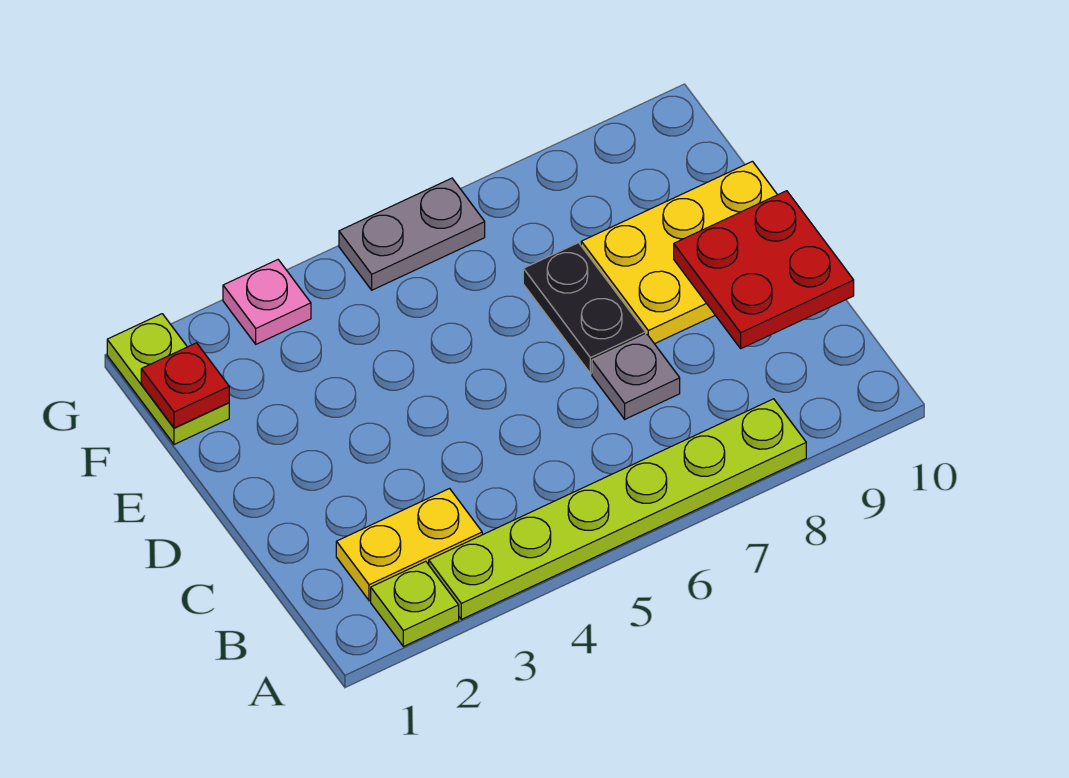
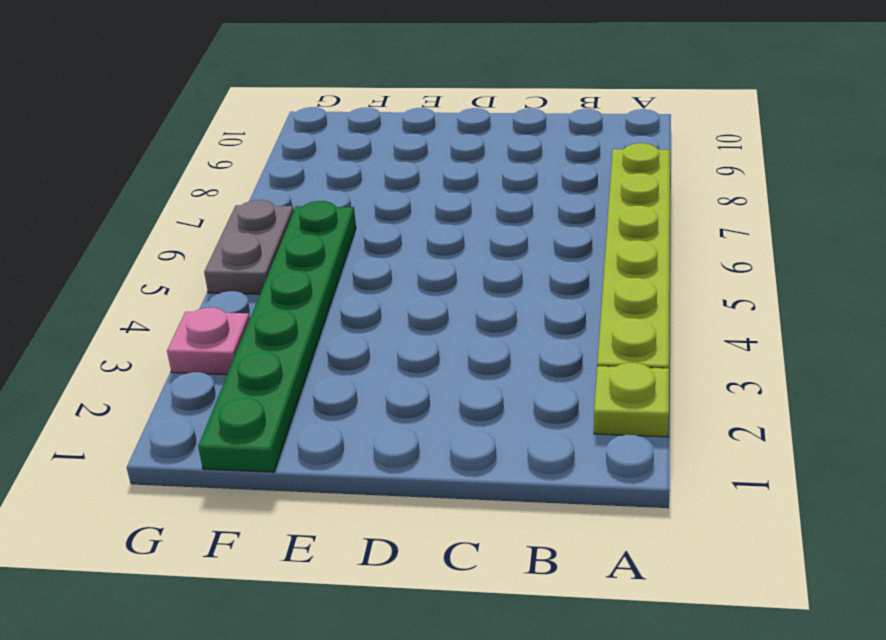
green 1x6 plate [198,201,356,472] -> lime 1x2 plate [107,314,229,444]
none -> yellow 1x2 plate [336,489,482,601]
none -> grey 1x1 plate [592,335,680,419]

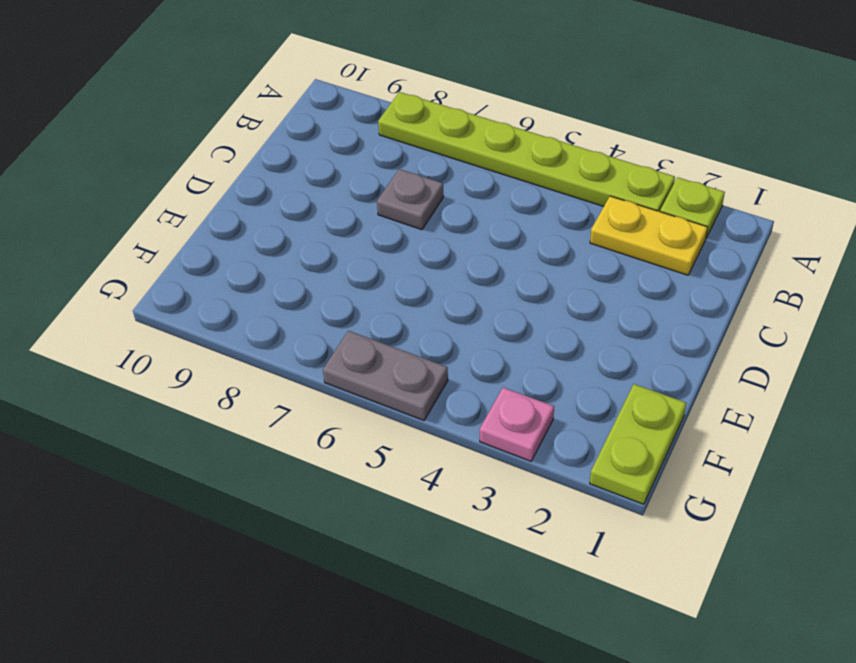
none -> black 1x2 plate [523,243,646,374]
none -> yellow 2x3 plate [581,161,777,344]

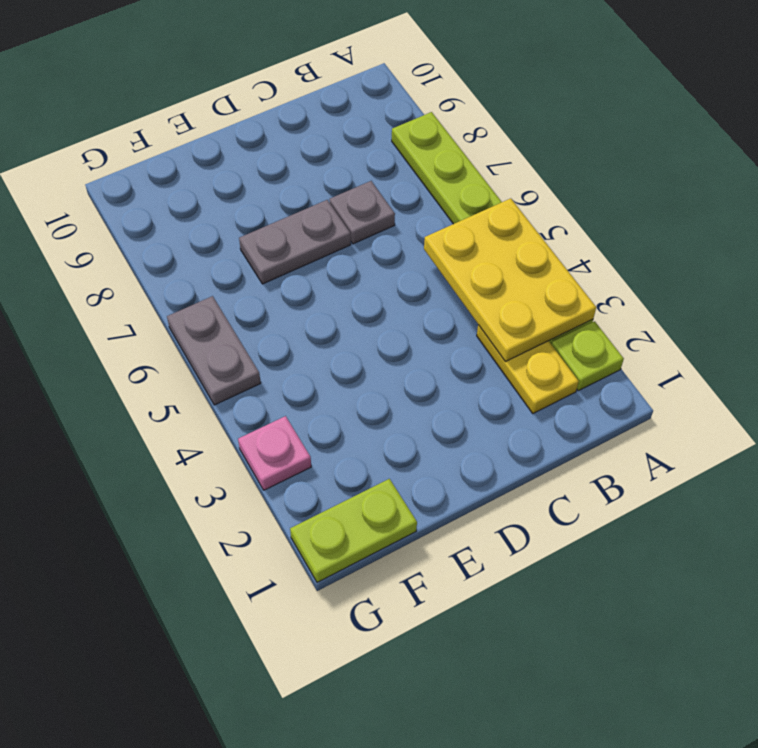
yellow 2x3 plate [424,198,596,362] -> yellow 2x3 plate moved to [581,161,777,344]
grey 1x2 plate [239,200,351,284] -> black 1x2 plate [523,243,646,374]
none -> red 2x2 plate [674,191,854,348]
none -> red 1x1 plate [141,343,229,428]

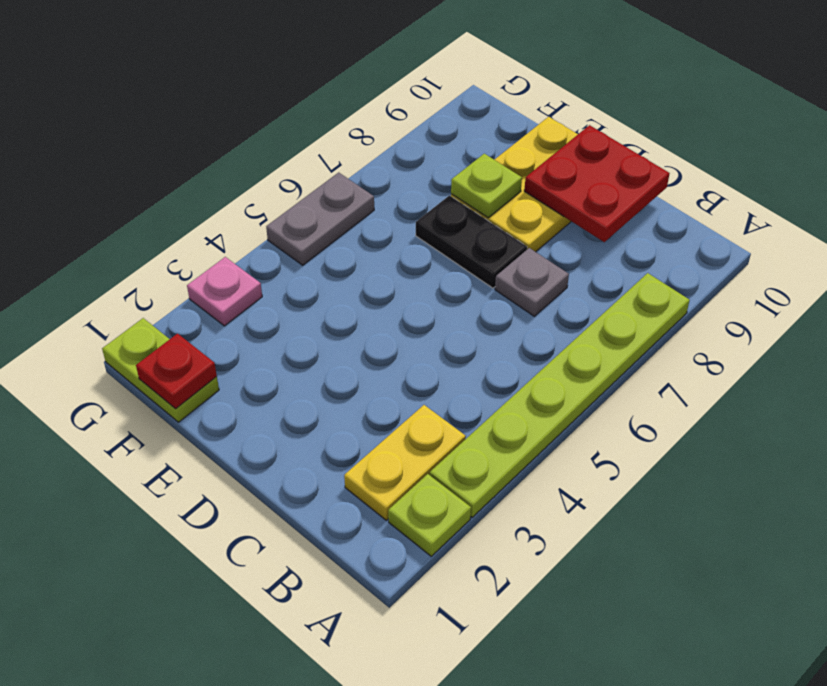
lime 1x1 plate [451,154,522,218] -> none

